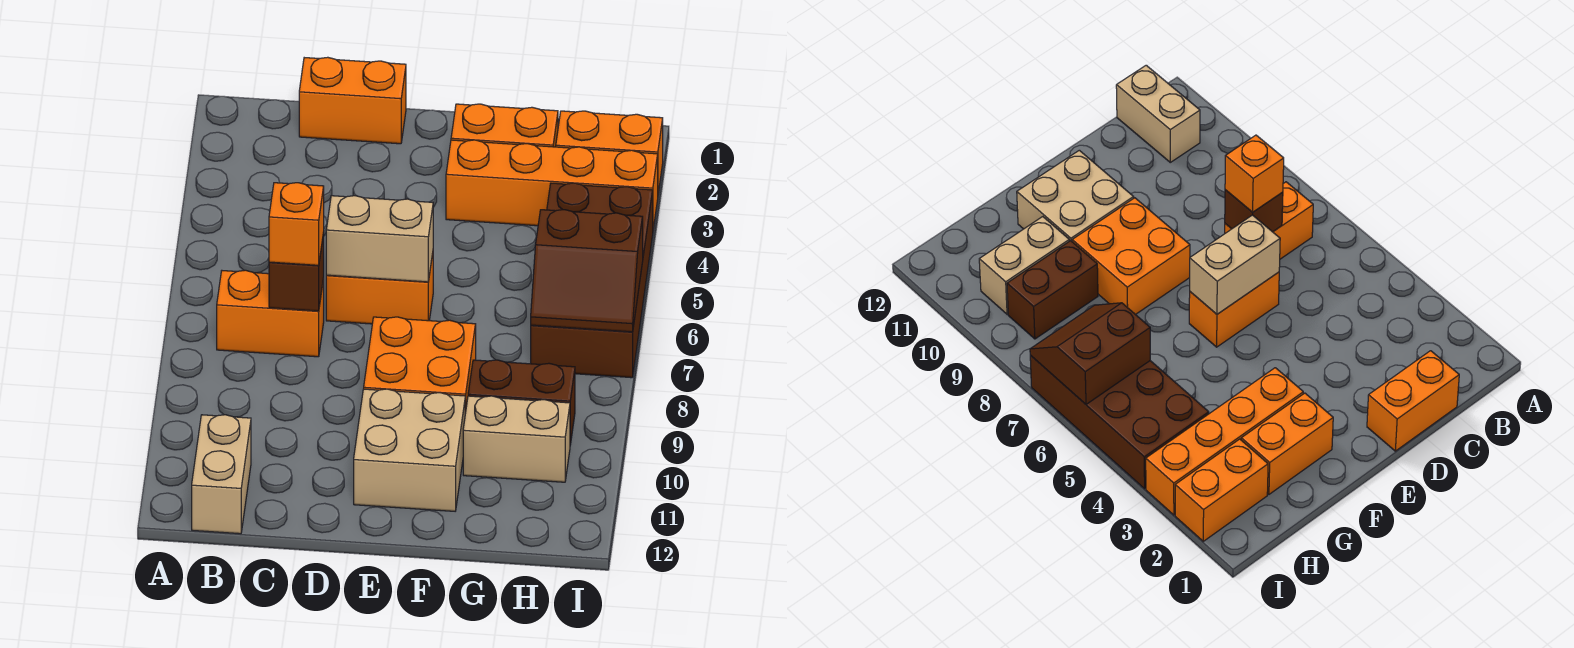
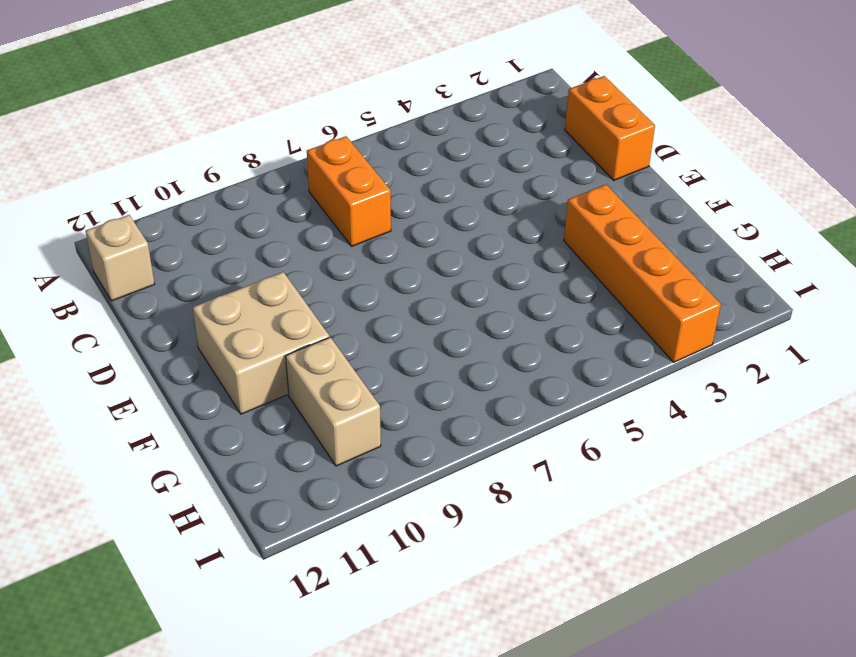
tan 1x1 brick [86,215,155,301] -> tan 1x2 brick [192,415,251,534]
none -> orange 1x2 brick [326,253,433,324]
none -> orange 2x2 brick [364,317,476,413]
none -> orange 1x2 brick [451,104,558,147]

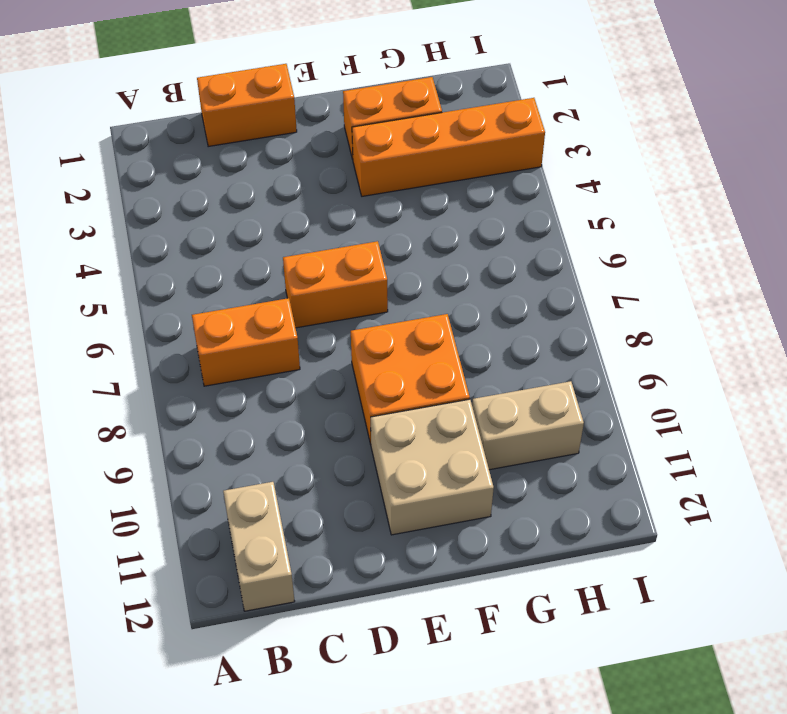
none -> brown 1x2 brick [468,360,575,445]
none -> orange 1x2 brick [556,111,663,193]
none -> brown 2x4 brick [531,183,653,378]

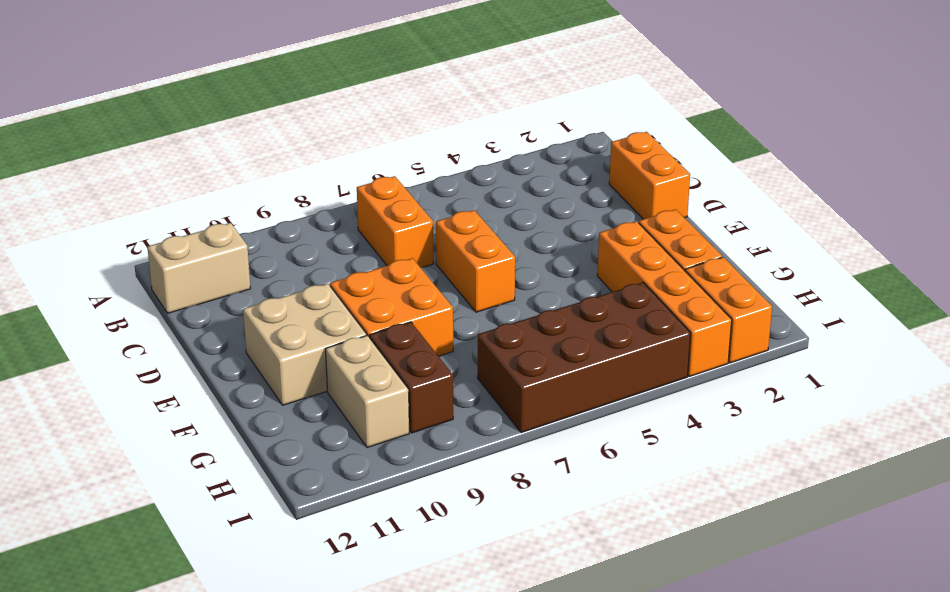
none -> brown 1x1 brick [269,233,324,311]
none -> tan 1x2 brick [326,196,433,282]
none -> brown 2x2 slope [531,210,643,332]

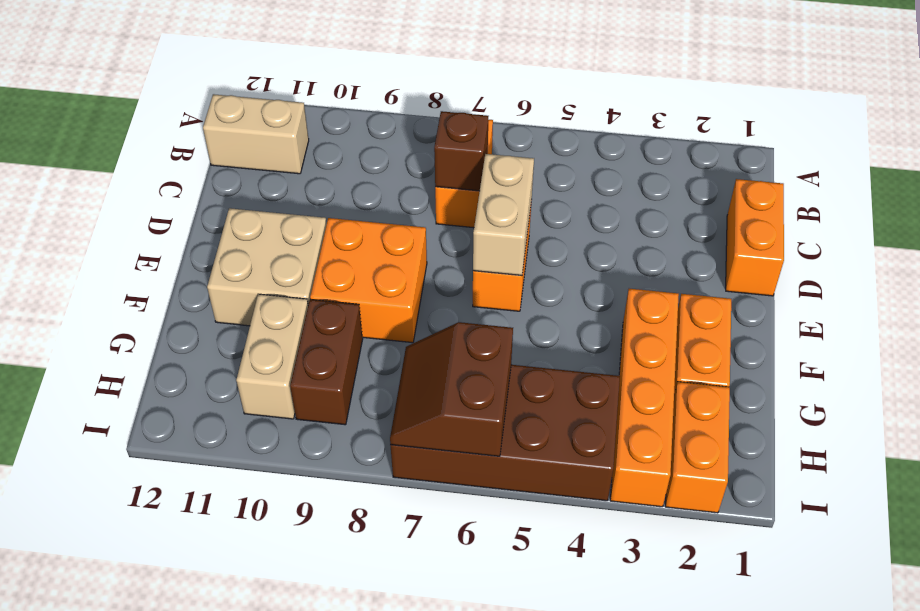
none -> orange 1x1 brick [269,183,324,265]

